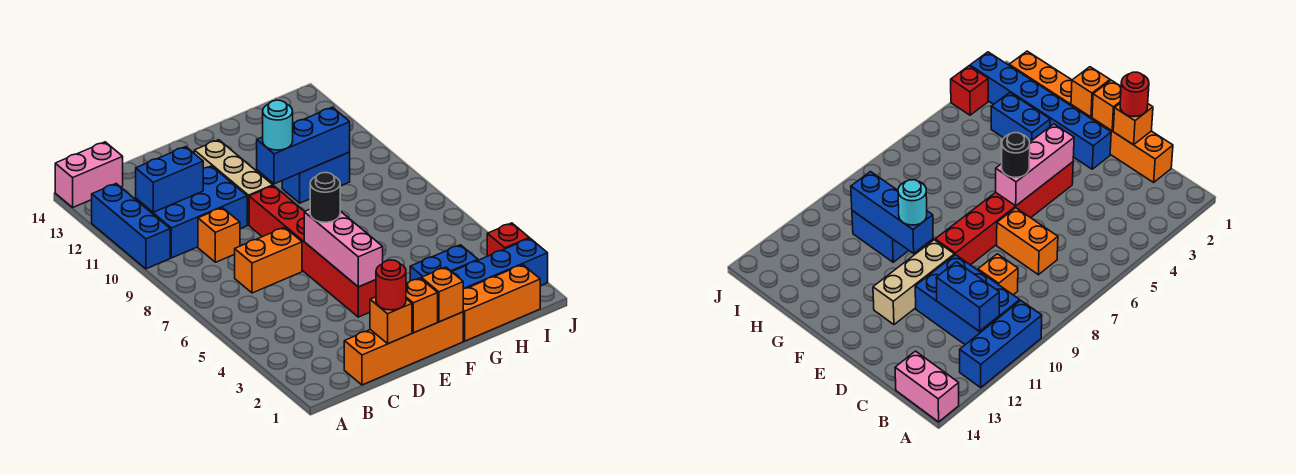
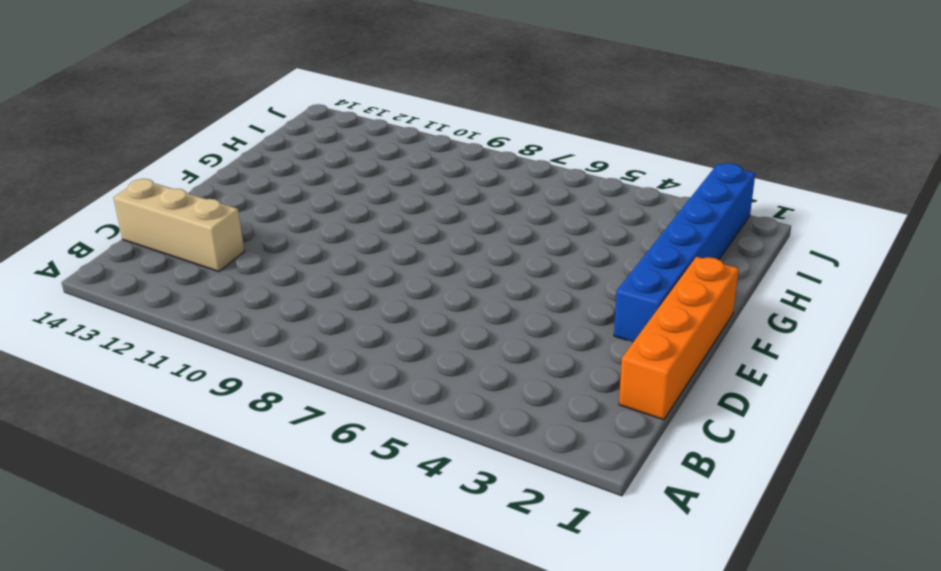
tan 1x3 brick [113,179,245,272] -> tan 1x3 brick moved to [194,140,273,225]
none -> blue 1x3 brick [92,184,170,269]
none -> pink 1x2 brick [55,142,123,207]
none -> blue 2x3 brick [136,166,247,258]

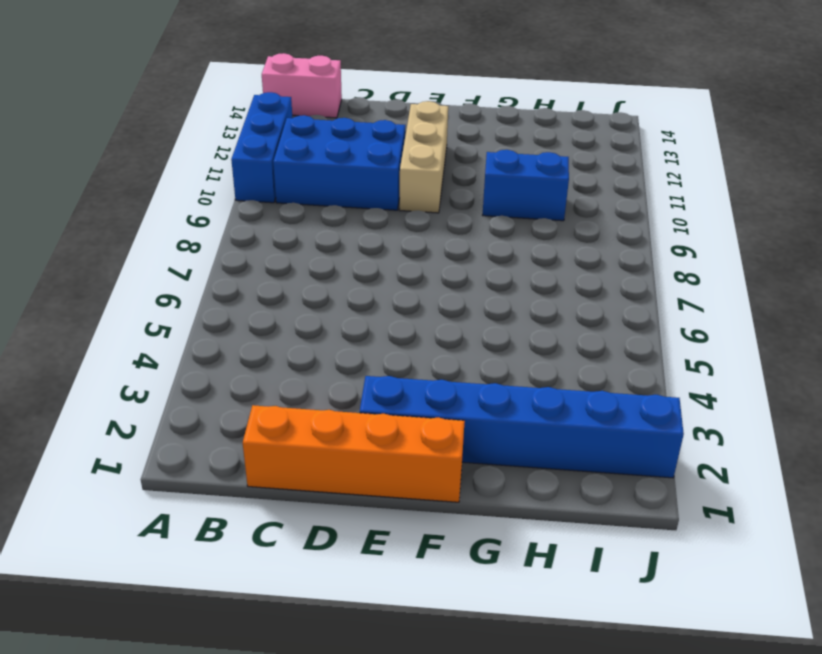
none -> orange 1x2 brick [235,227,302,293]
none -> orange 1x1 brick [198,208,240,262]
none -> red 1x6 brick [249,186,376,317]

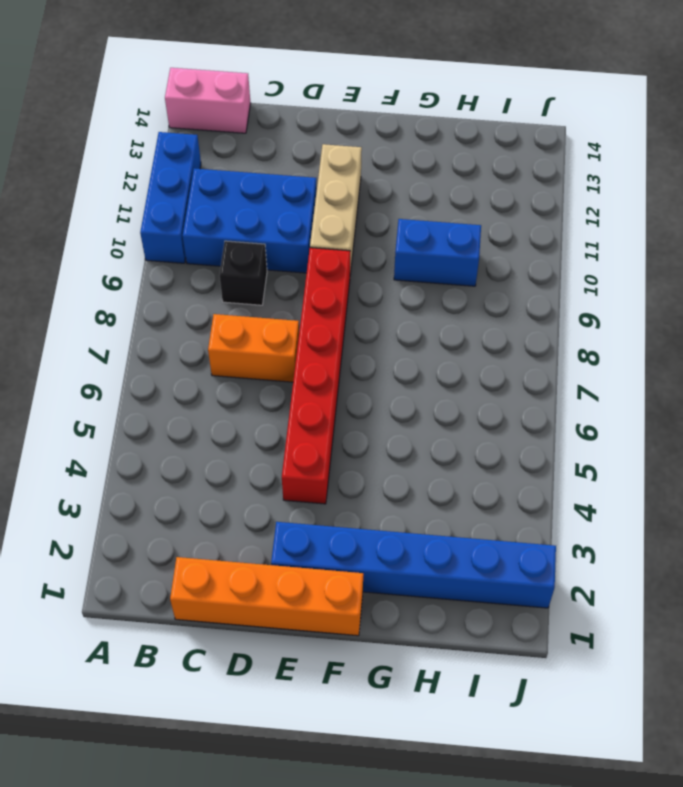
black 1x1 brick [219,241,267,305] -> orange 1x1 brick [198,208,240,262]
none -> orange 1x3 brick [463,265,540,341]
none -> blue 1x2 brick [410,245,478,281]
none -> red 1x1 brick [487,223,529,256]

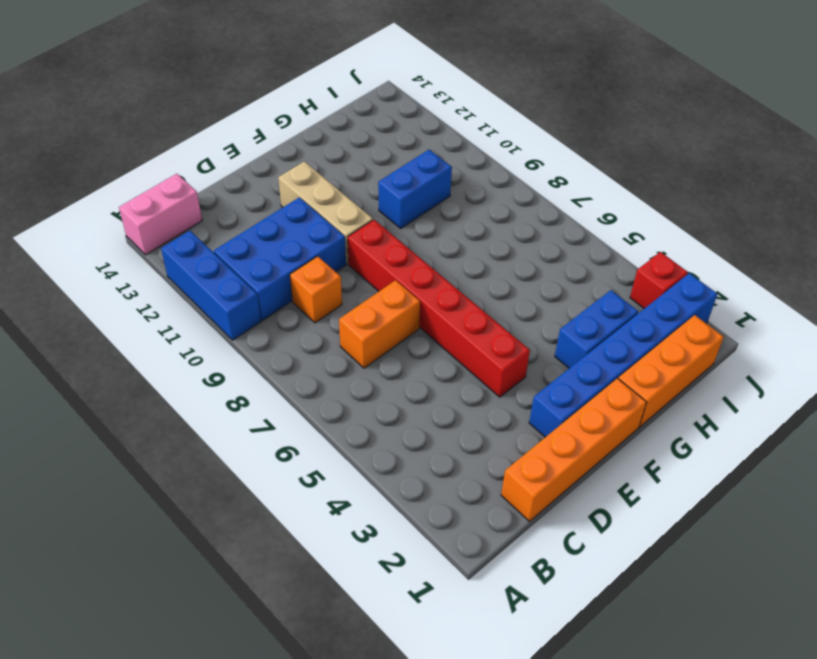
none -> blue 1x2 brick [136,147,203,212]
none -> orange 1x1 brick [370,297,412,344]
none -> orange 1x1 brick [406,278,438,333]

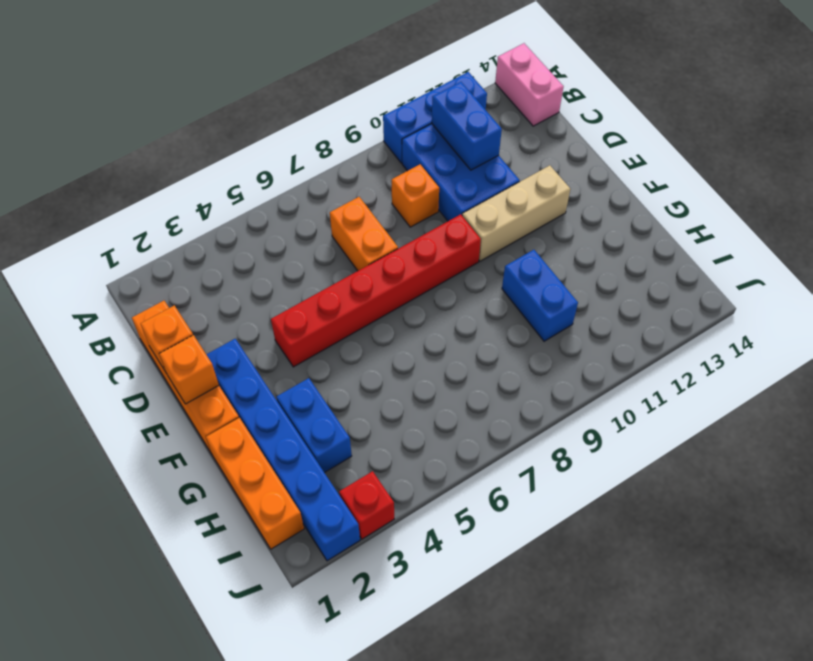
none -> pink 1x3 brick [304,209,383,287]
none -> orange 1x1 brick [421,267,463,322]
none -> blue 1x3 brick [257,107,350,184]

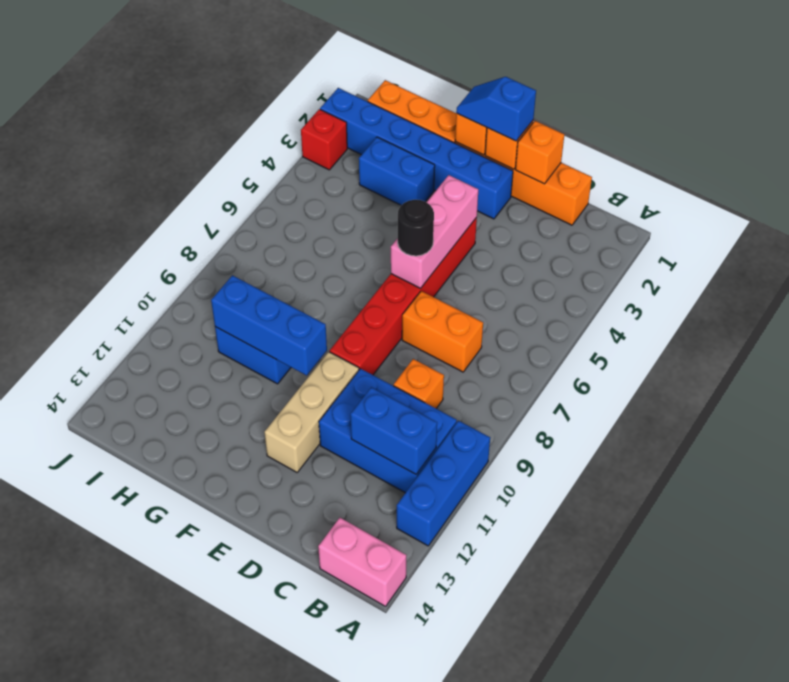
blue 1x2 slope [456,77,536,141] -> none
none -> red 1x1 round brick [376,260,406,310]
none -> cyan 1x1 round brick [263,100,293,150]

